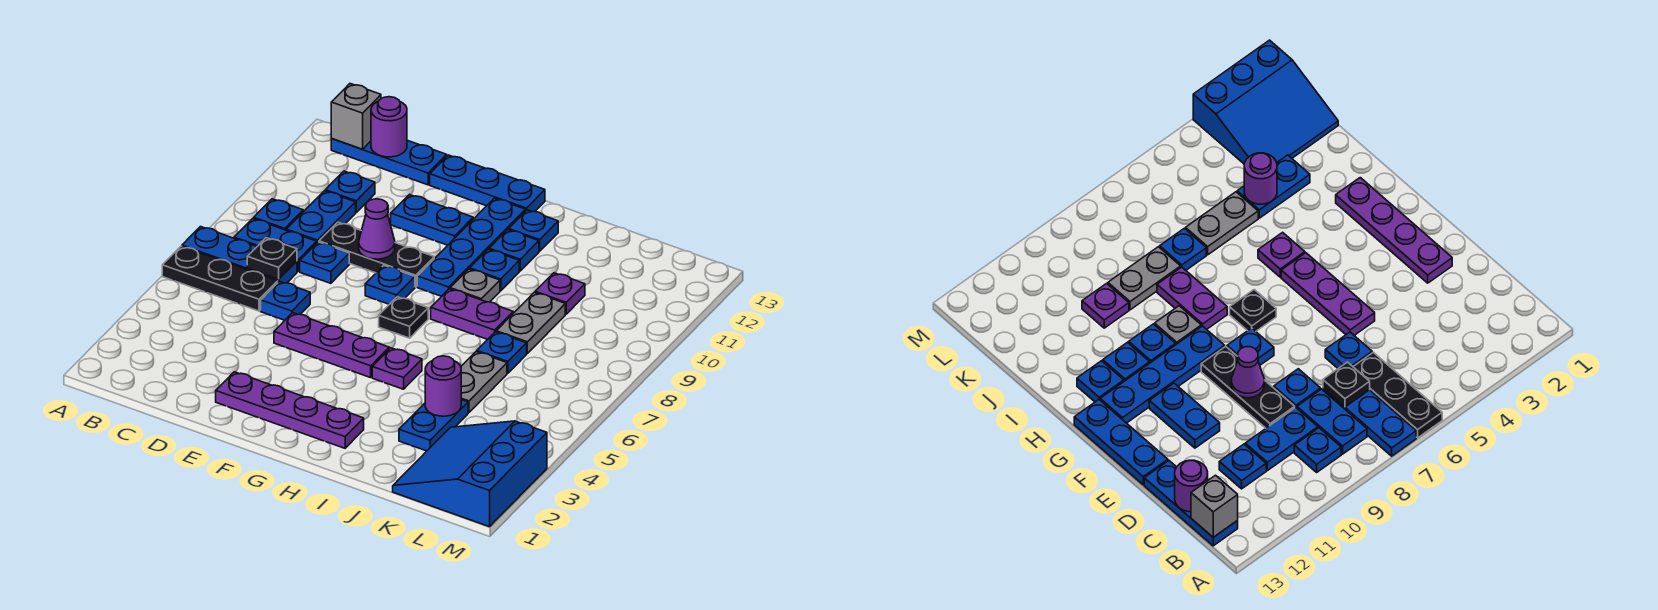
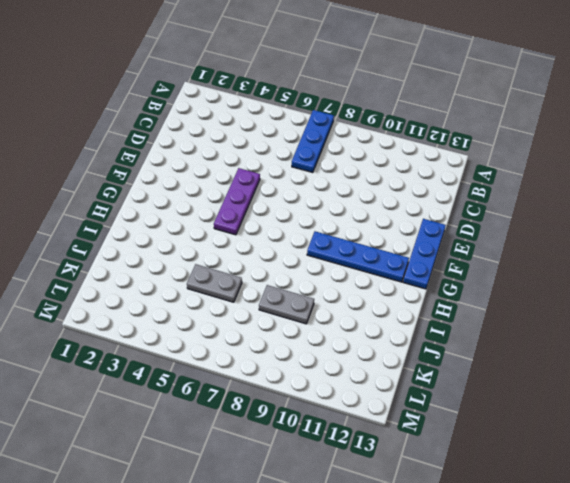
none -> black 1x3 plate [162,246,278,311]
none -> blue 1x2 plate [234,219,317,272]
none -> blue 1x1 plate [253,199,303,230]
none -> blue 1x3 plate [331,139,447,185]

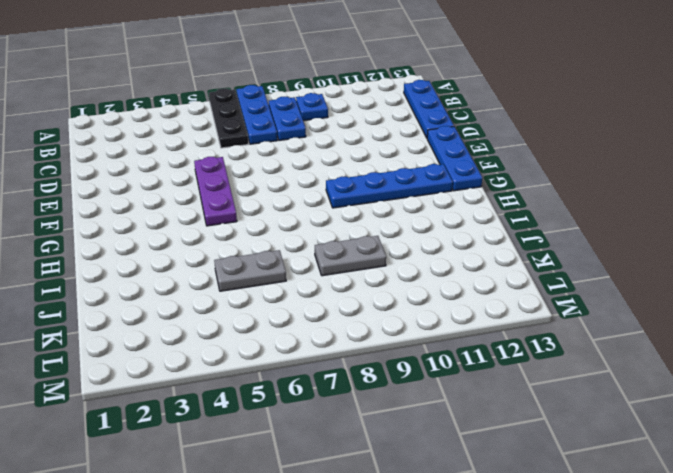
none -> blue 1x2 plate [286,191,356,243]
none -> blue 1x1 plate [325,171,375,212]
none -> blue 1x1 plate [261,281,310,320]
none -> blue 1x1 plate [300,242,349,283]

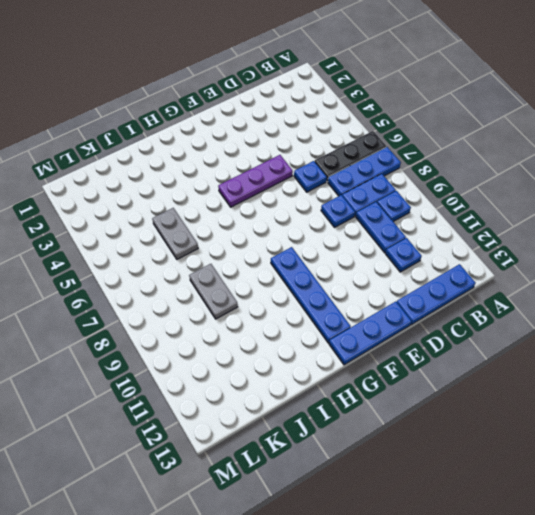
none -> black 1x3 plate [319,222,434,287]
none -> purple 1x4 plate [216,372,364,448]
none -> blue 1x2 plate [391,195,473,245]
none -> blue 1x1 plate [365,265,415,304]

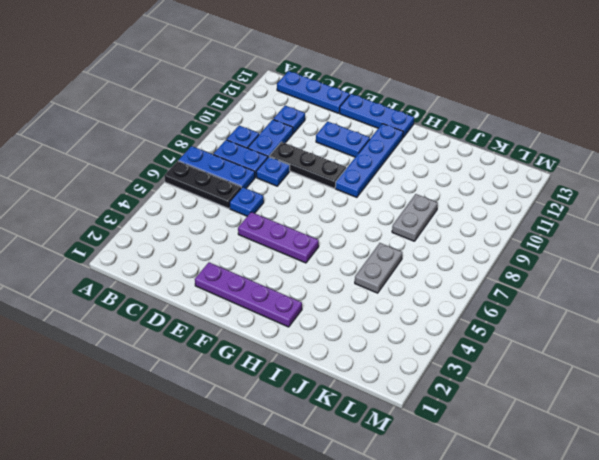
none -> blue 1x1 plate [365,265,415,304]
none -> black 1x1 plate [379,297,428,338]
none -> purple 1x1 plate [372,348,422,389]
none -> purple 1x2 plate [431,289,513,339]

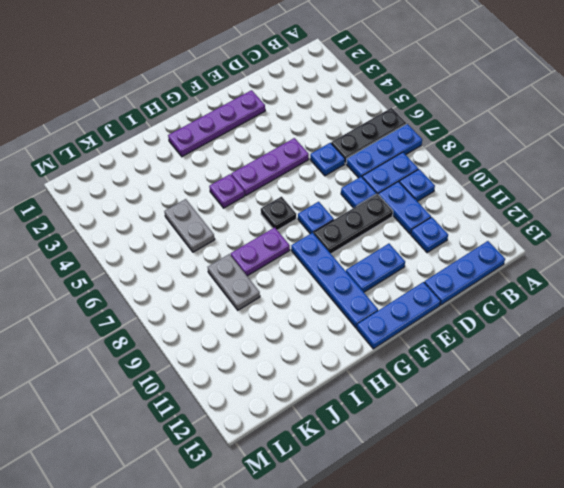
none -> grey 1x1 plate [450,269,500,302]
none -> blue 1x1 plate [470,249,519,291]
none -> blue 1x1 plate [489,230,539,271]
none -> blue 1x1 plate [509,210,558,251]

